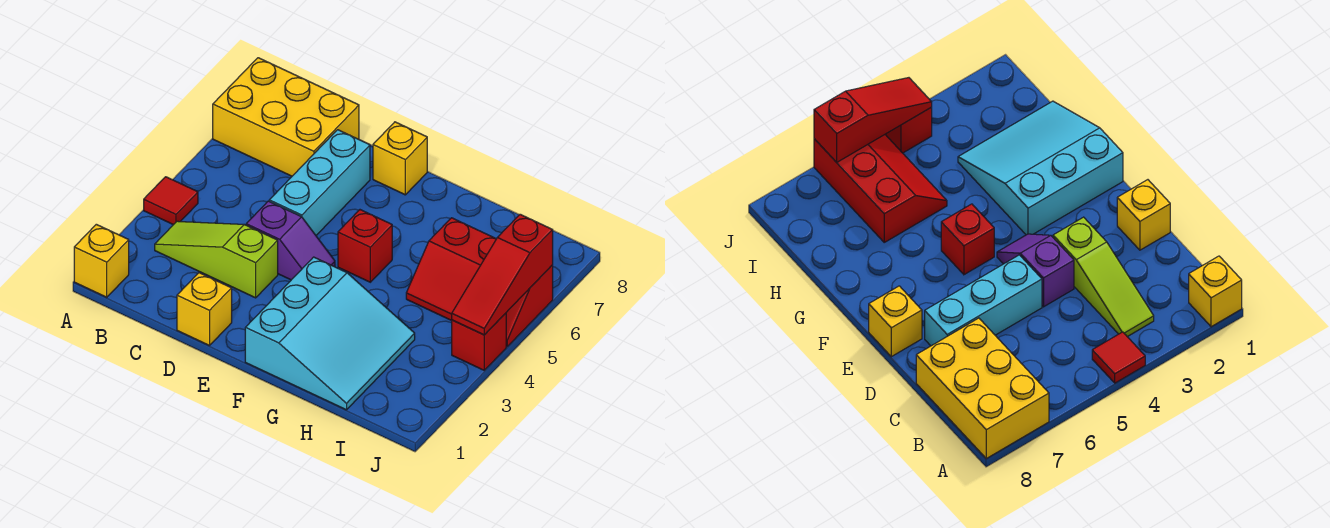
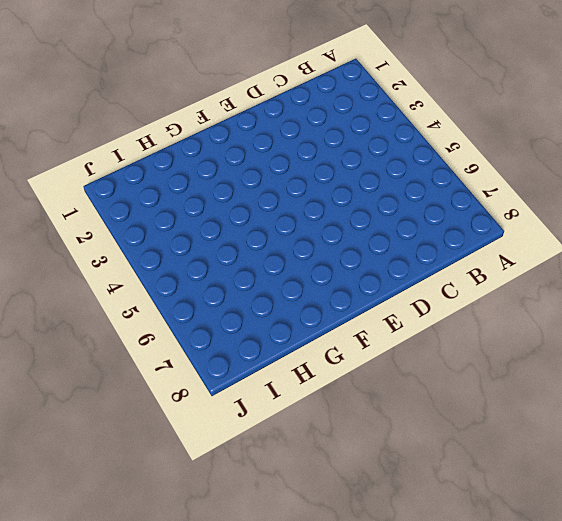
none -> yellow 1x1 brick [74,224,129,297]
none -> red 1x1 tile [144,177,198,225]
none -> yellow 2x3 brick [213,58,359,176]

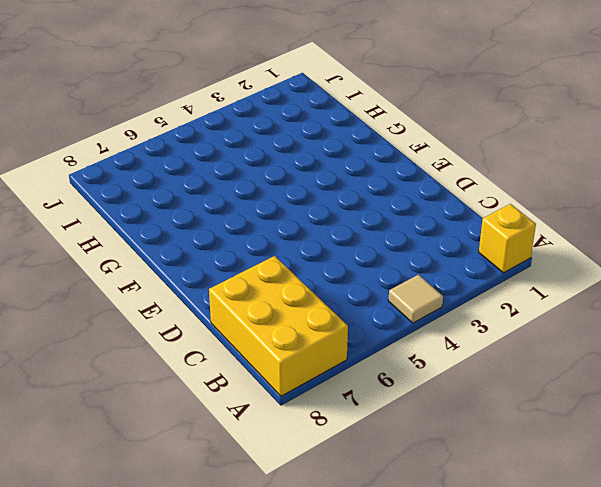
tan 1x1 tile [388,275,443,323] -> red 1x1 tile [144,177,198,225]
none -> lime 1x3 slope [155,221,278,298]
none -> yellow 1x1 brick [177,273,232,346]
none -> purple 1x2 slope [246,201,335,280]

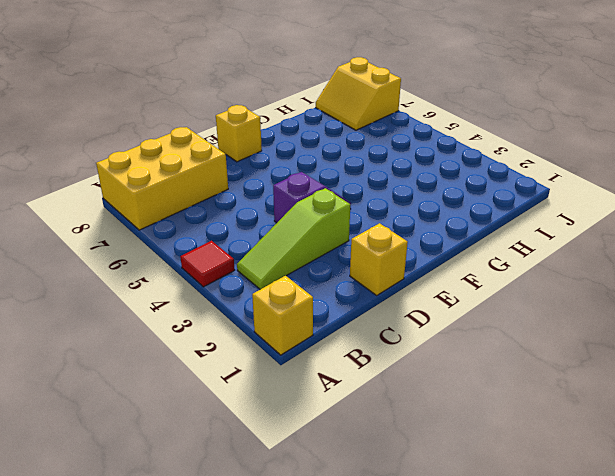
yellow 2x2 slope [316,57,401,130] -> none
none -> cyan 1x3 brick [269,130,370,235]
none -> cyan 3x3 slope [245,257,415,410]
none -> red 1x1 brick [338,210,392,282]

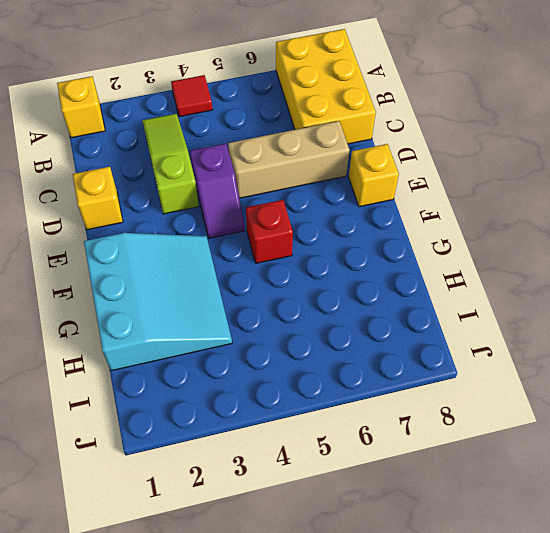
tan 1x3 brick [228,121,350,198] -> cyan 1x3 brick [269,130,370,235]
cyan 3x3 slope [84,233,232,371] -> cyan 3x3 slope turned to [245,257,415,410]
none -> red 2x3 slope [406,218,553,346]
none -> red 1x1 brick [452,313,506,370]
none -> red 1x3 slope [452,214,553,335]

